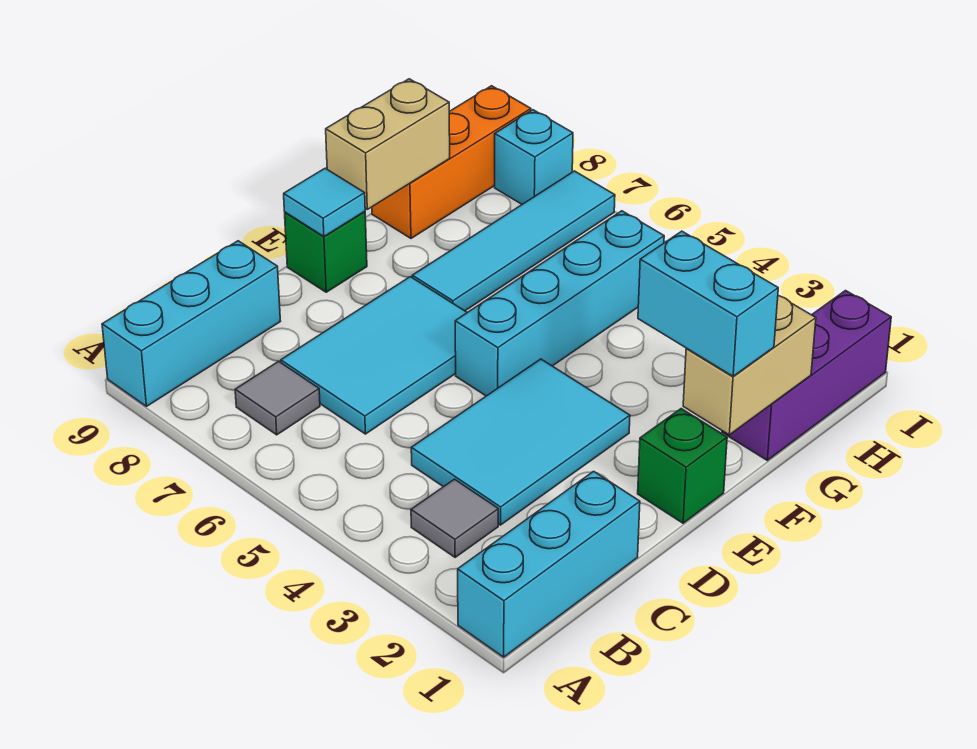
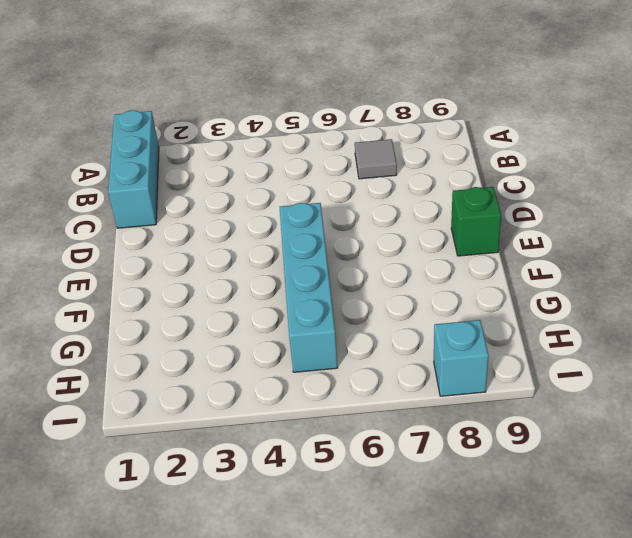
none -> cyan 1x3 brick [102,241,280,406]
none -> grey 1x1 tile [411,479,498,557]
none -> cyan 2x3 tile [411,359,630,525]

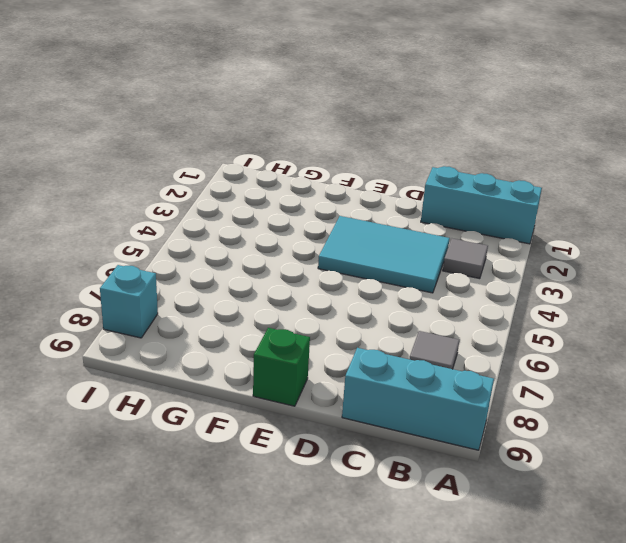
none -> cyan 2x3 tile [281,277,467,434]
none -> green 1x1 brick [638,409,727,523]
none -> cyan 1x4 brick [455,211,664,396]

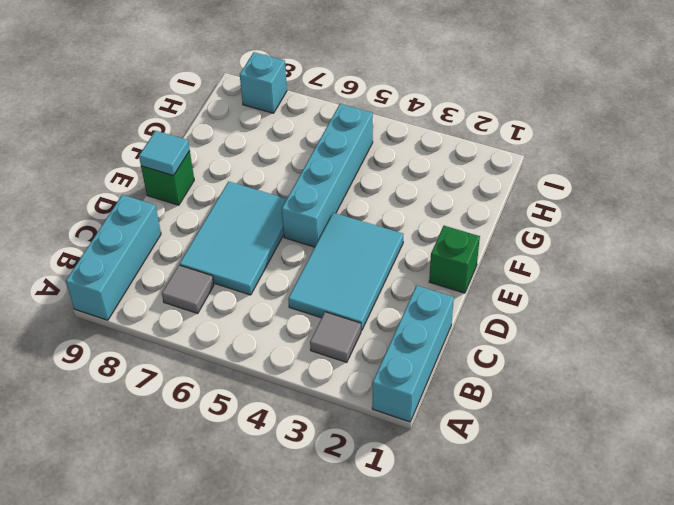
none -> cyan 1x4 tile [412,171,615,311]
none -> purple 1x3 brick [722,291,891,460]
none -> orange 1x3 brick [372,86,531,238]

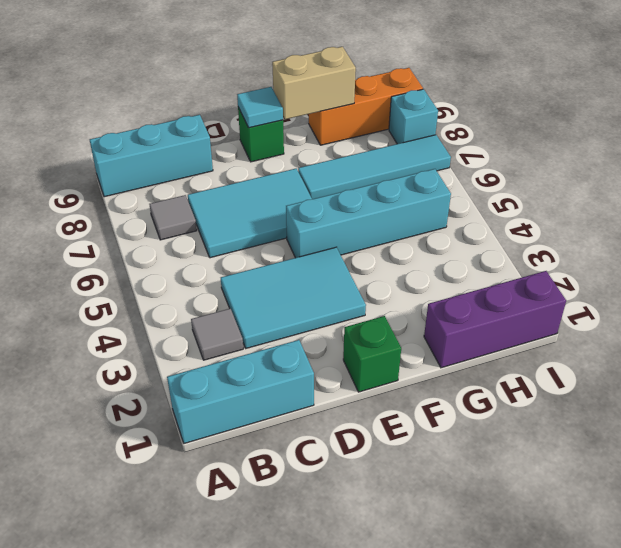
none -> tan 1x2 brick [683,296,816,435]
none -> cyan 1x2 brick [638,231,778,376]

